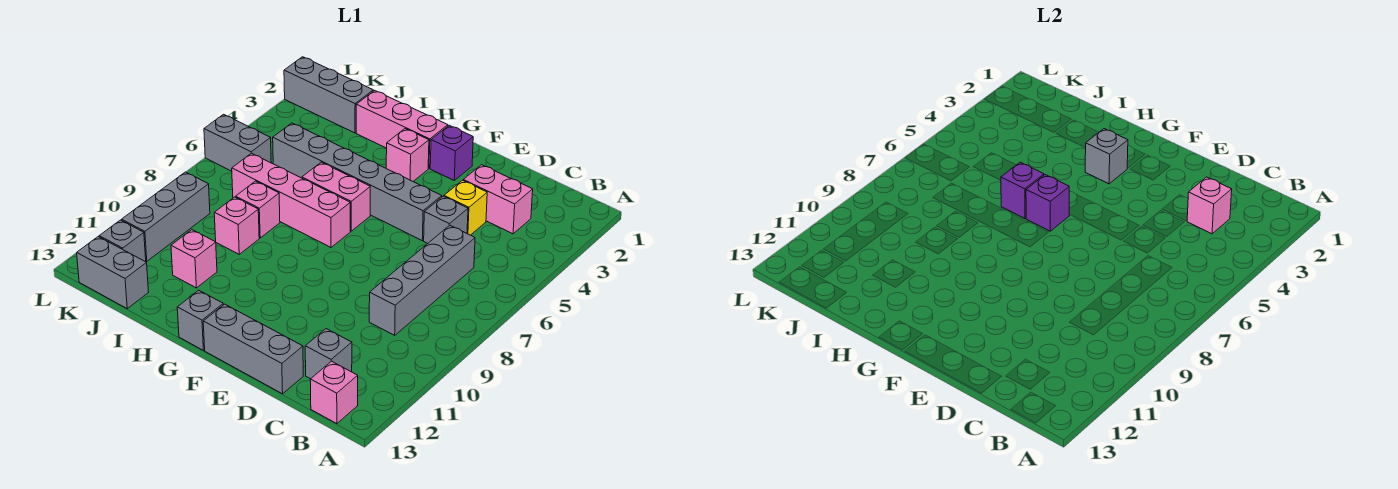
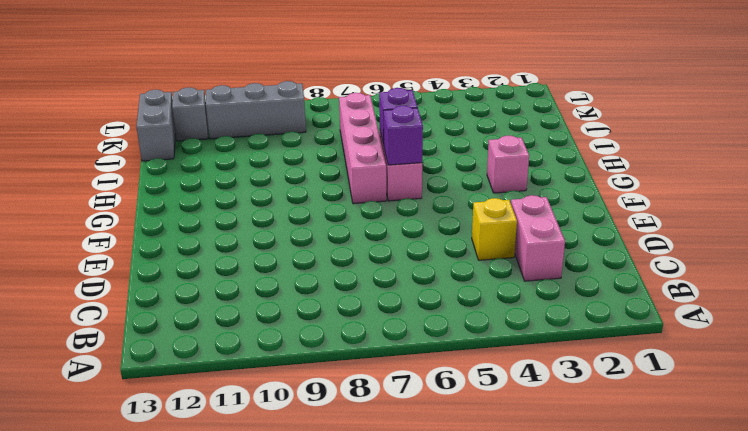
none -> pink 1x1 brick [310,361,358,424]
none -> grey 1x4 brick [369,225,475,335]
none -> grey 1x1 brick [305,329,352,379]

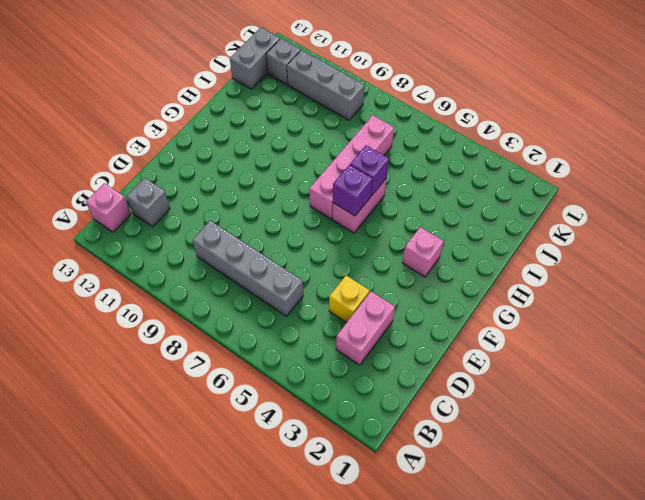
none -> grey 1x1 brick [424,196,468,244]
none -> grey 1x3 brick [203,304,303,394]
none -> grey 1x6 brick [273,123,442,241]

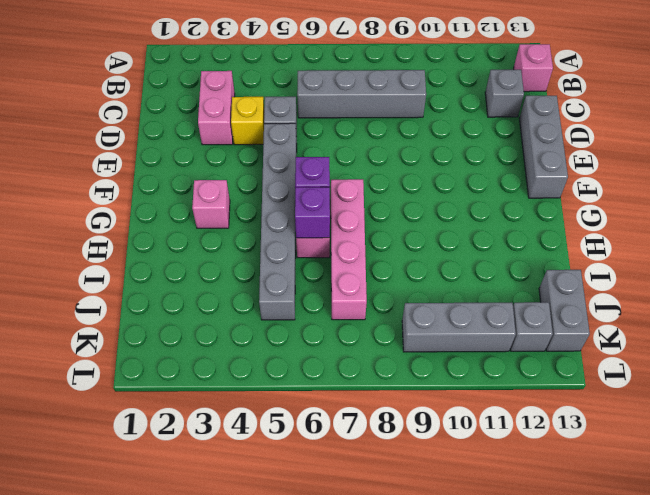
none -> purple 1x1 brick [430,125,473,180]
none -> pink 1x3 brick [356,91,448,168]
none -> grey 1x1 brick [177,290,223,350]

